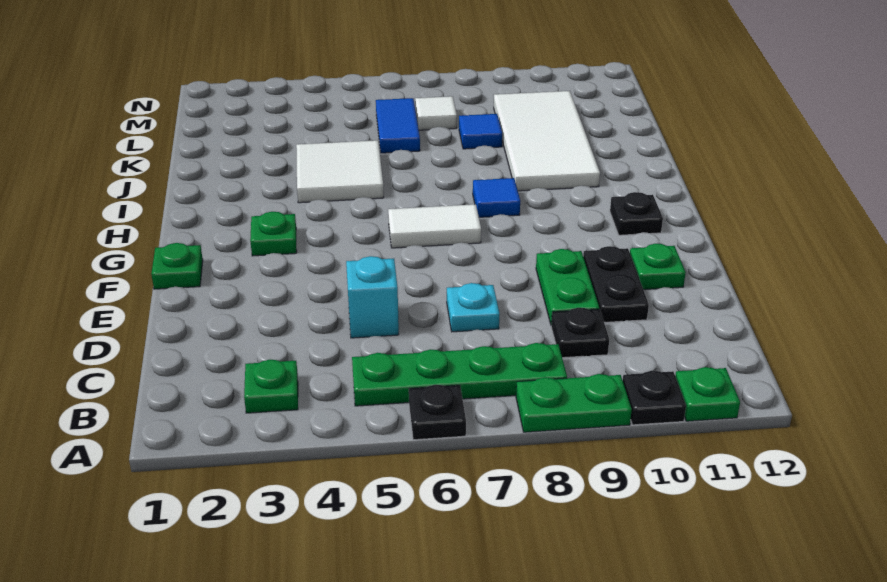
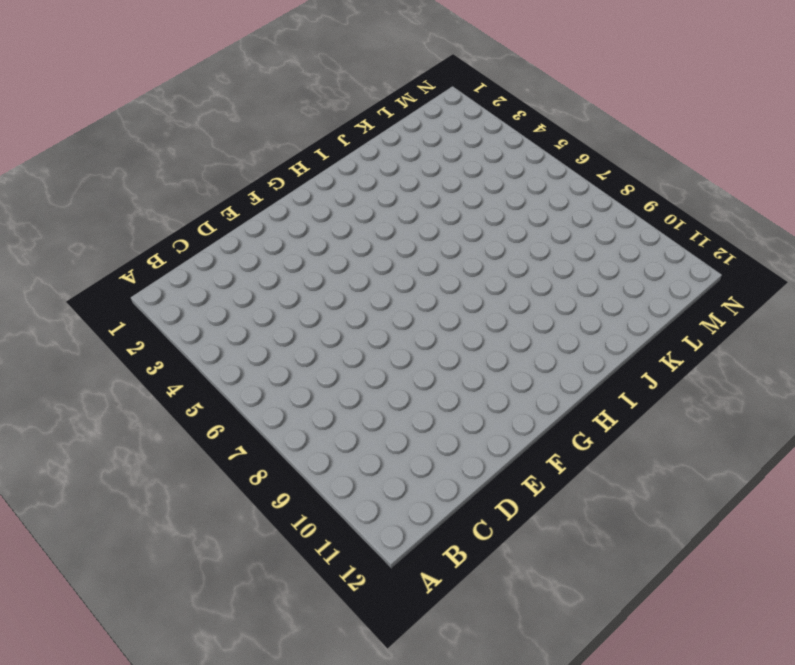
none -> black 1x1 plate [409,385,466,440]
none -> green 1x2 plate [516,374,632,432]
none -> black 1x1 plate [623,371,686,425]

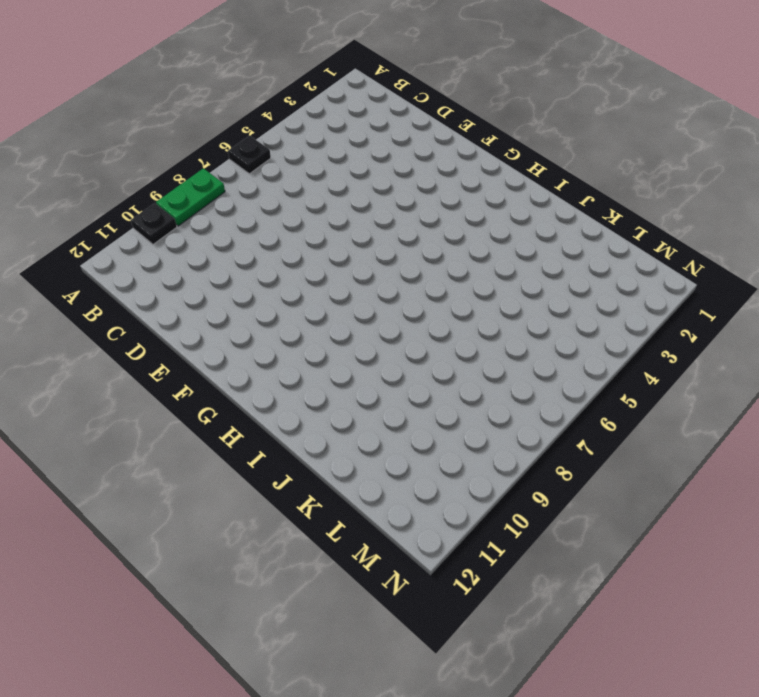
none -> green 1x1 plate [675,367,740,421]
none -> green 1x1 plate [244,360,298,413]
none -> green 1x4 plate [352,343,567,406]

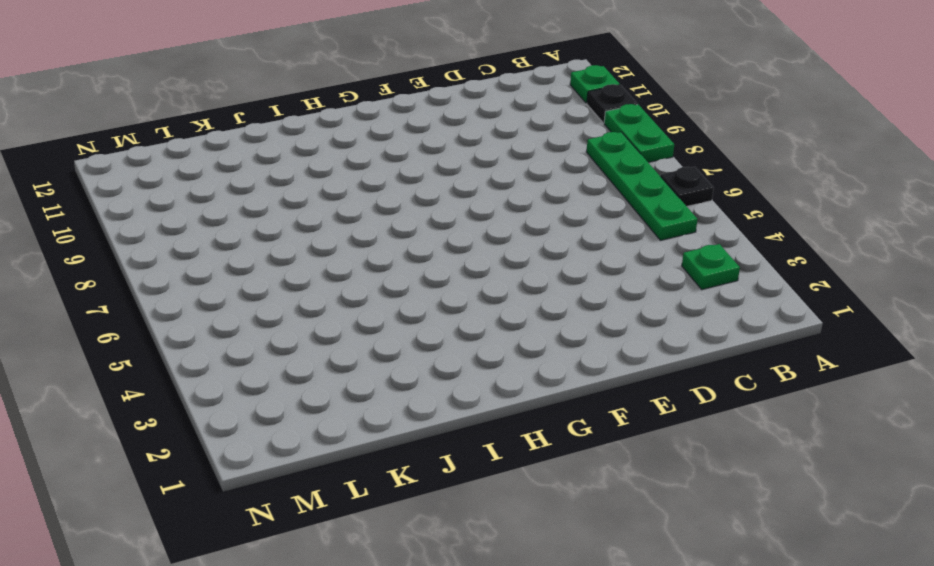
none -> black 1x1 plate [551,308,609,358]
none -> cyan 1x1 brick [346,256,399,338]
none -> cyan 1x1 plate [447,283,499,332]

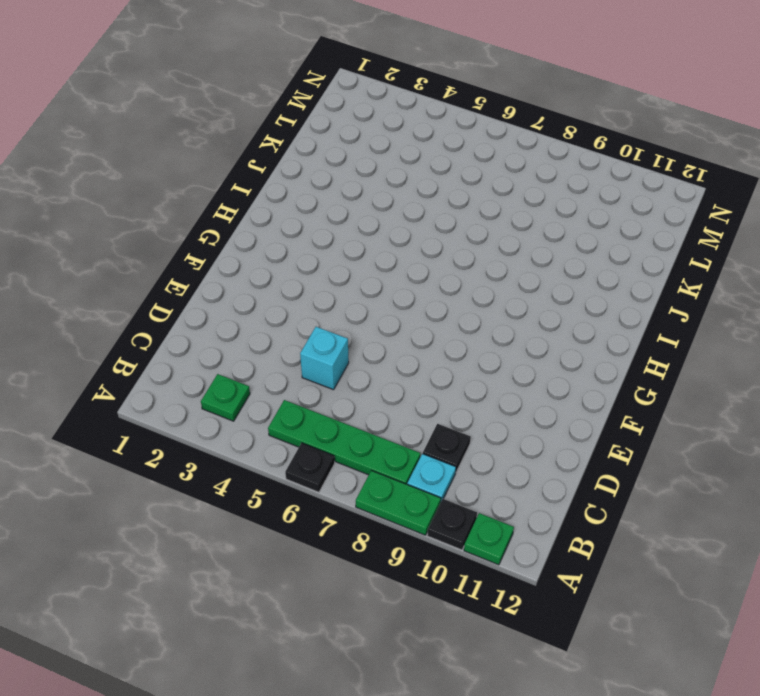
cyan 1x1 plate [407,454,456,501] -> cyan 1x1 plate moved to [447,283,499,332]
none -> green 1x2 plate [536,249,599,326]
none -> black 1x2 plate [583,246,649,322]
none -> green 1x1 plate [630,244,686,290]

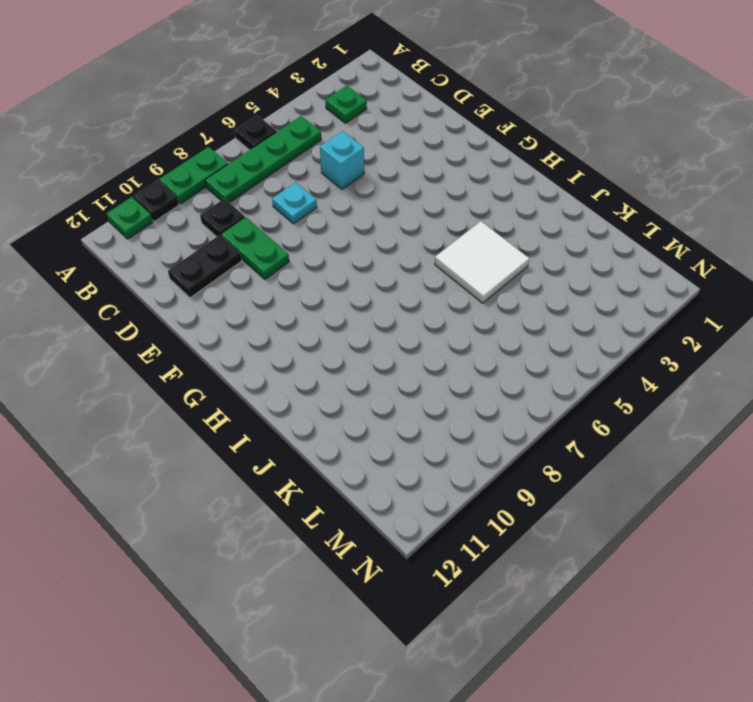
black 1x2 plate [168,235,242,298] -> black 1x2 plate turned to [583,246,649,322]
none -> green 1x1 plate [630,244,686,290]
none -> green 1x1 plate [151,243,203,289]
none -> green 1x1 plate [250,212,297,256]

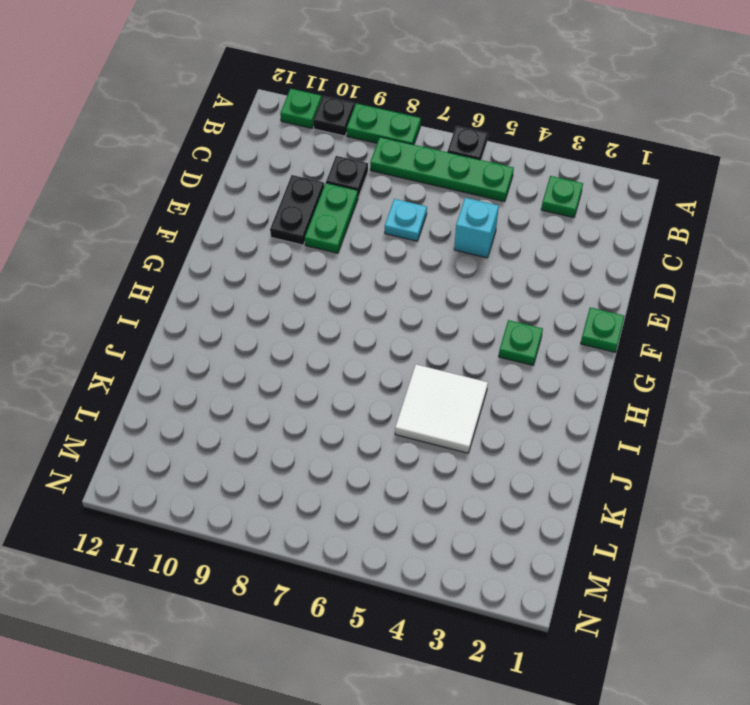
none -> green 1x1 plate [630,244,686,290]
none -> white 1x2 tile [388,204,481,248]
none -> black 1x1 plate [610,192,663,235]

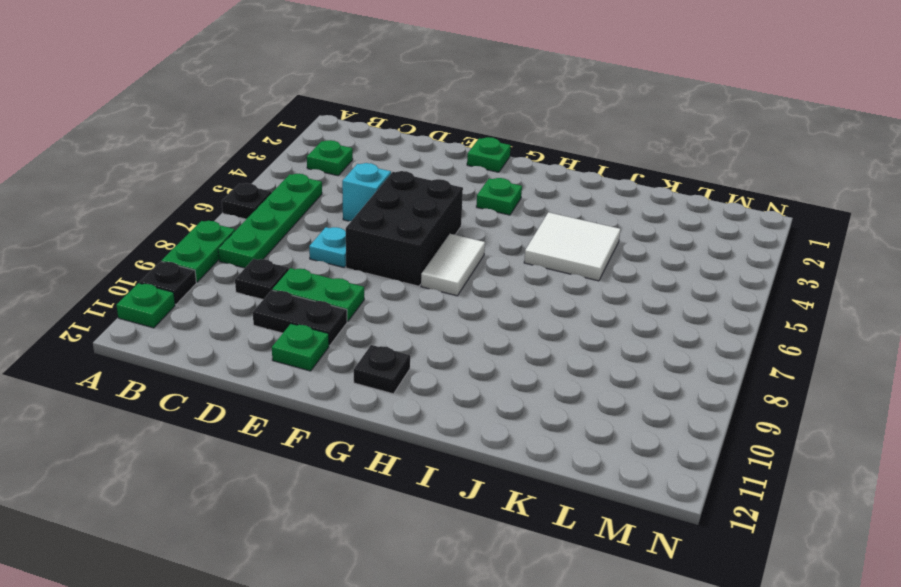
black 2x3 brick [346,171,463,286] -> none
none -> blue 1x1 tile [473,178,520,217]
none -> white 2x4 tile [494,91,600,191]
none -> blue 1x2 tile [376,98,420,153]

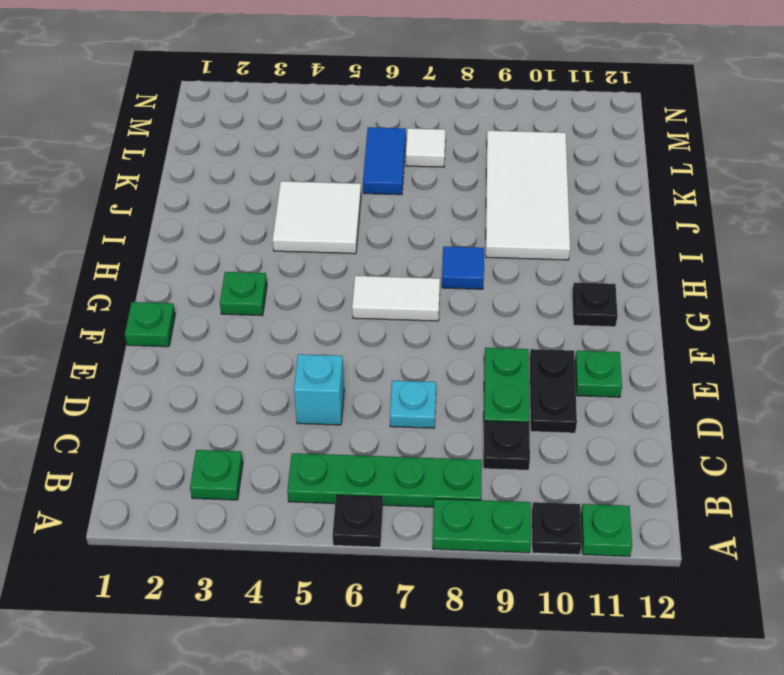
none -> blue 1x1 tile [459,114,502,149]

